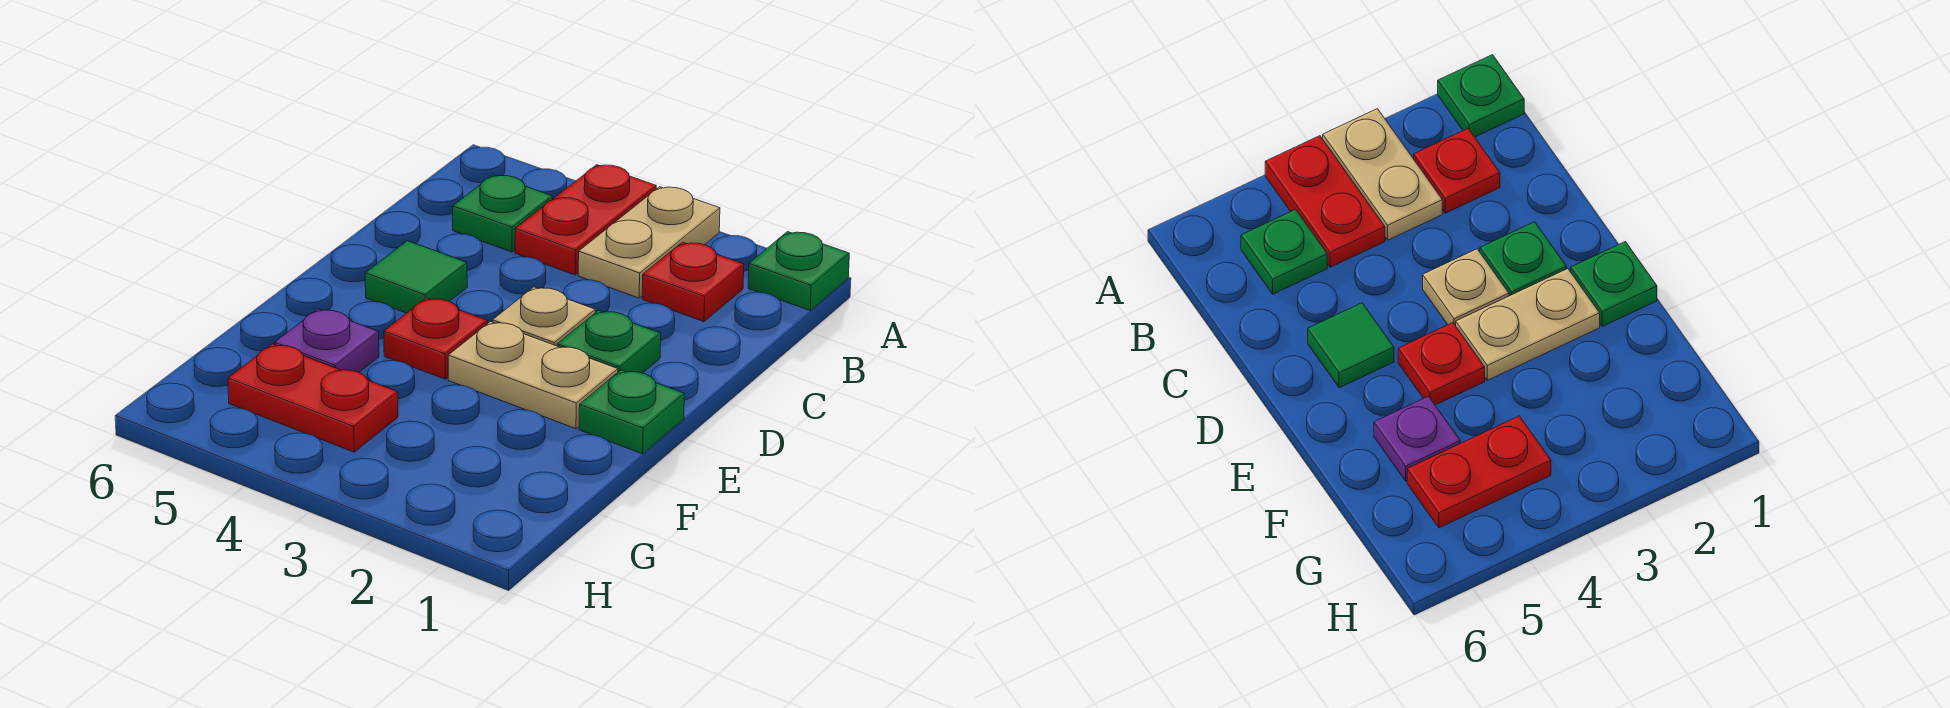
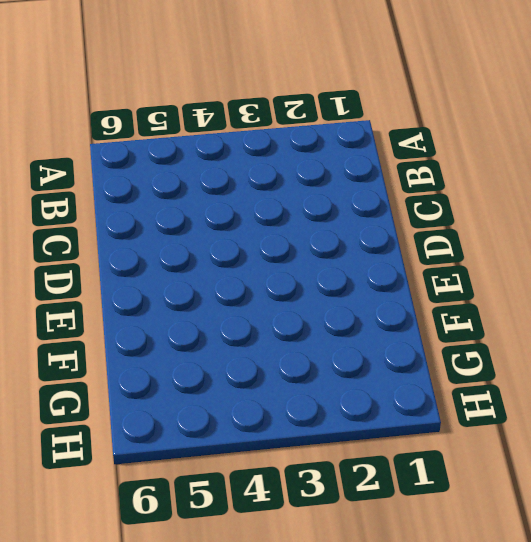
none -> green 1x1 plate [748,232,849,310]
none -> tan 1x2 plate [578,187,720,298]
none -> red 1x2 plate [515,165,656,275]

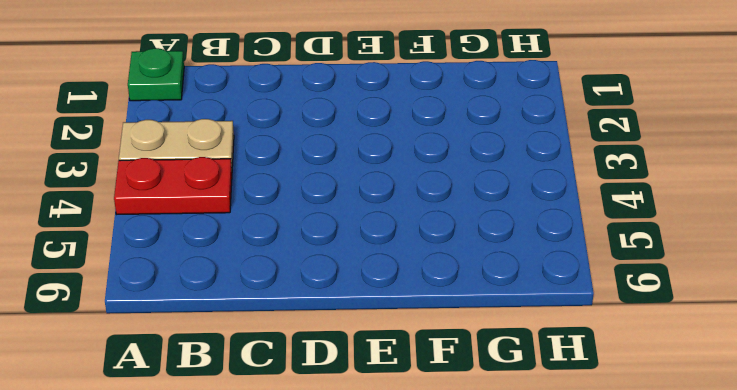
none -> red 1x1 plate [642,242,744,322]
none -> green 1x1 plate [453,175,552,252]
none -> green 1x1 plate [557,311,661,373]

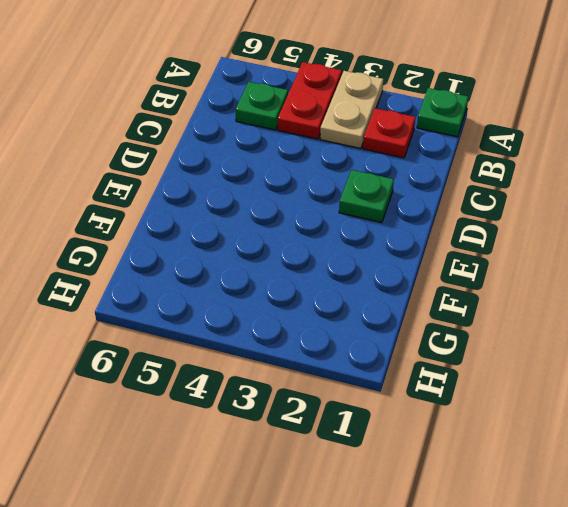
none -> tan 1x1 plate [493,287,595,346]
none -> green 1x1 tile [365,241,467,313]
none -> green 1x1 plate [579,370,684,454]

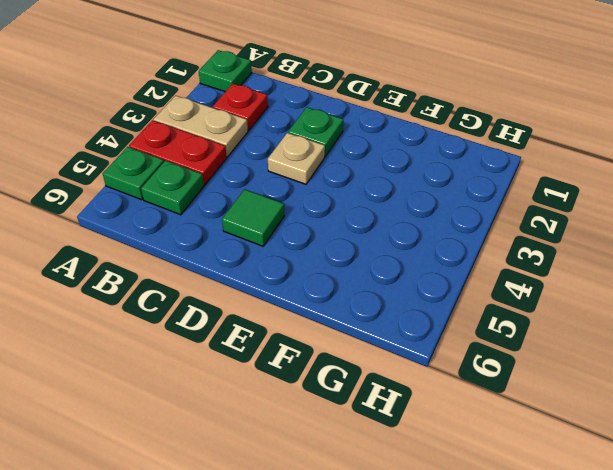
green 1x1 plate [103,147,164,200] -> green 1x1 plate moved to [579,370,684,454]
none -> tan 1x2 plate [448,322,618,429]
none -> red 1x1 plate [384,298,487,379]
none -> purple 1x1 plate [275,309,379,372]

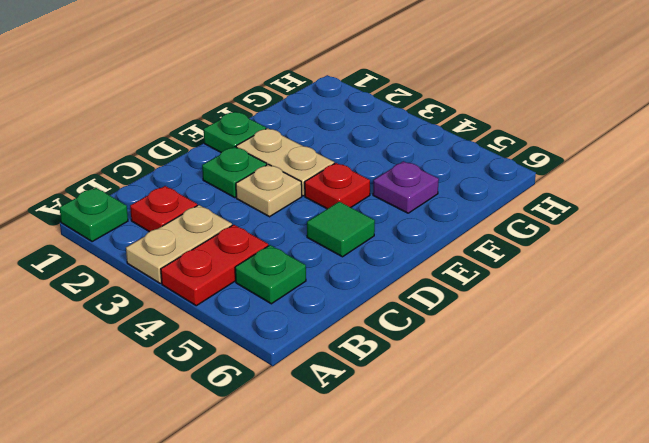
none -> red 1x2 plate [228,344,398,452]

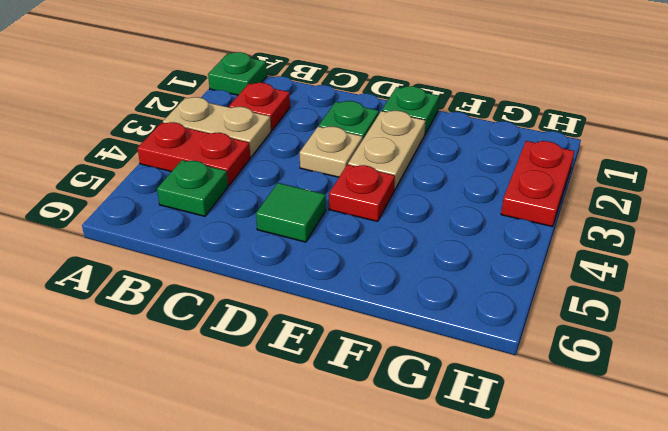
red 1x2 plate [501,141,574,227] -> red 1x2 plate moved to [228,344,398,452]
none -> purple 1x1 plate [275,309,379,372]

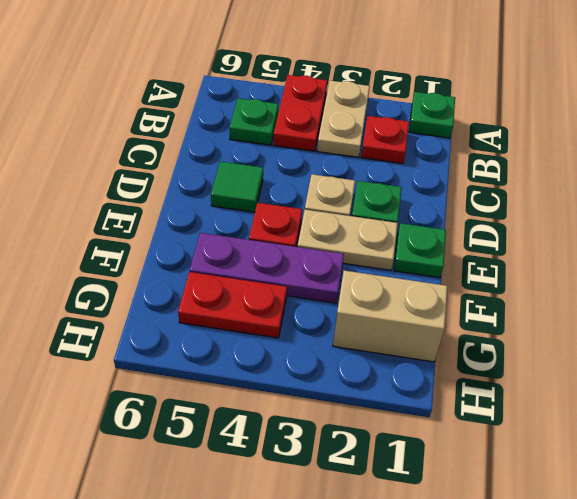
purple 1x3 plate [190,233,344,303] -> purple 1x1 plate [275,309,379,372]
tan 1x2 brick [333,270,448,362] -> none

